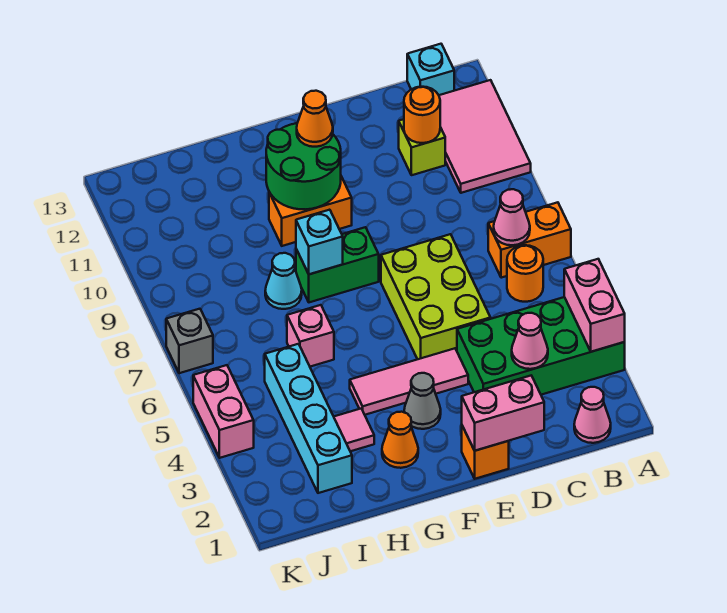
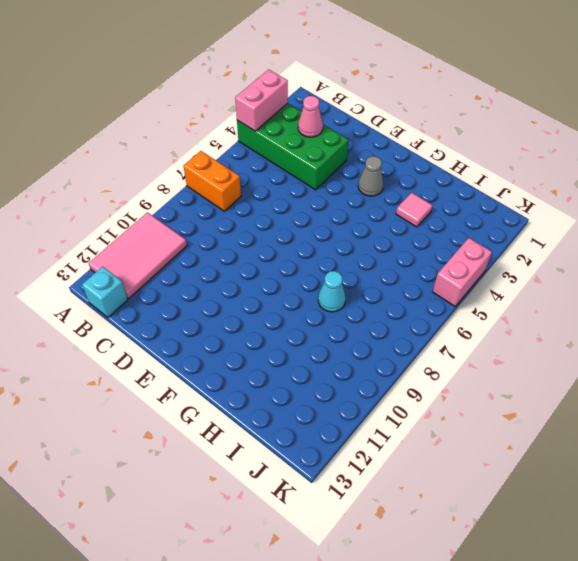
none -> pink 1x1 cone [574,387,611,443]
none -> orange 1x1 round brick [507,245,543,302]
none -> lime 1x1 brick [399,119,445,175]

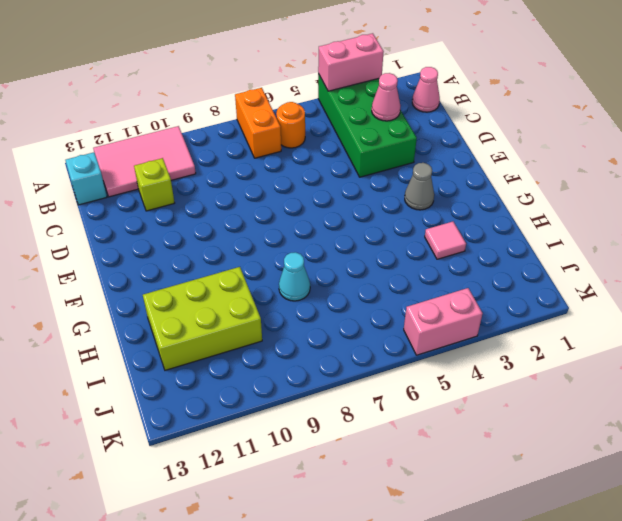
lime 2x3 brick [143,267,262,370] -> lime 2x3 brick moved to [381,234,491,359]
none -> orange 1x1 brick [462,426,509,479]
none -> pink 1x3 tile [350,348,468,415]
none -> green 1x2 brick [296,227,379,302]

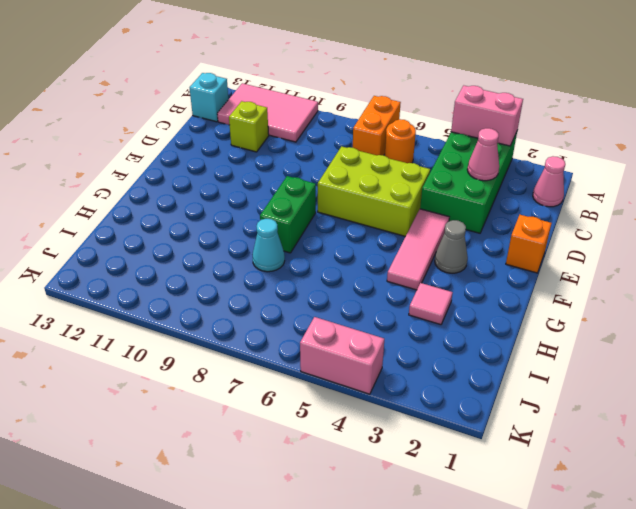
none -> orange 1x2 brick [269,176,352,246]
none -> orange 1x1 cone [382,412,418,468]
none -> pink 1x1 brick [287,305,334,367]

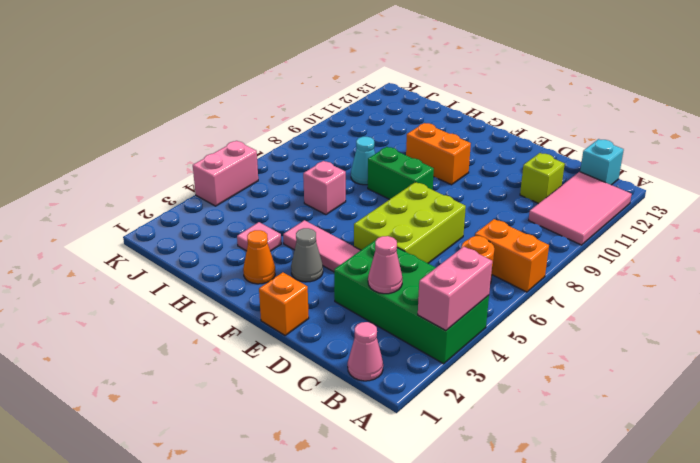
none -> cyan 1x4 brick [265,344,352,493]
none -> grey 1x1 brick [166,309,213,373]
none -> pink 1x1 cone [494,189,530,245]

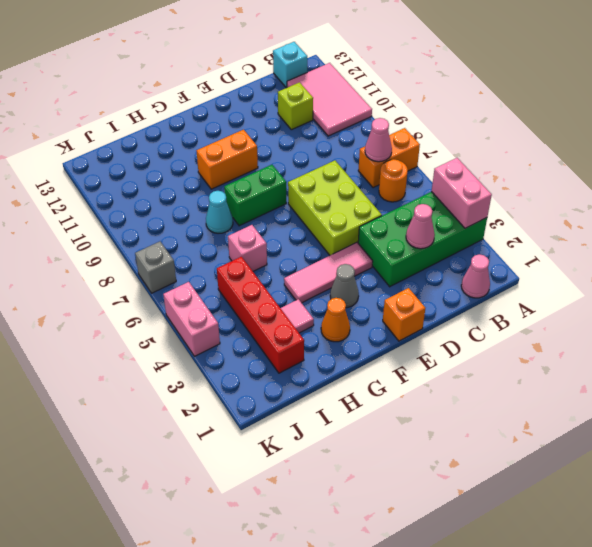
red 1x4 brick [217,257,304,373] -> cyan 1x4 brick [265,344,352,493]
none -> orange 1x1 round brick [404,87,440,143]
none -> pink 1x2 brick [462,376,544,451]
none -> green 2x2 round brick [266,123,341,209]

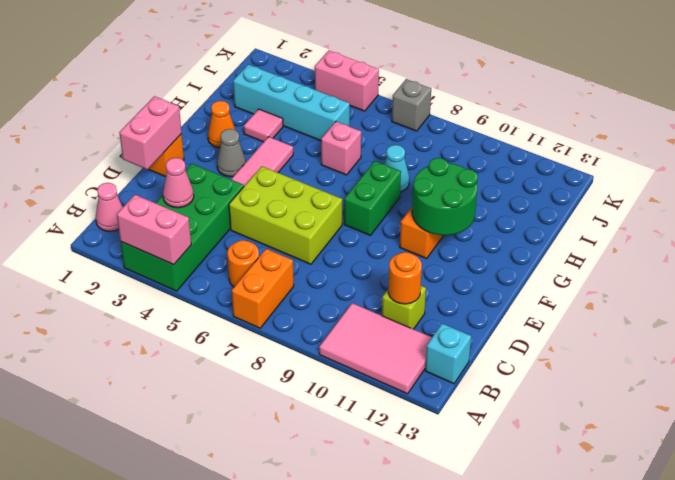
none -> pink 1x1 cone [494,189,530,245]
none -> cyan 1x1 brick [296,210,343,274]
none -> orange 1x1 cone [297,91,333,147]

